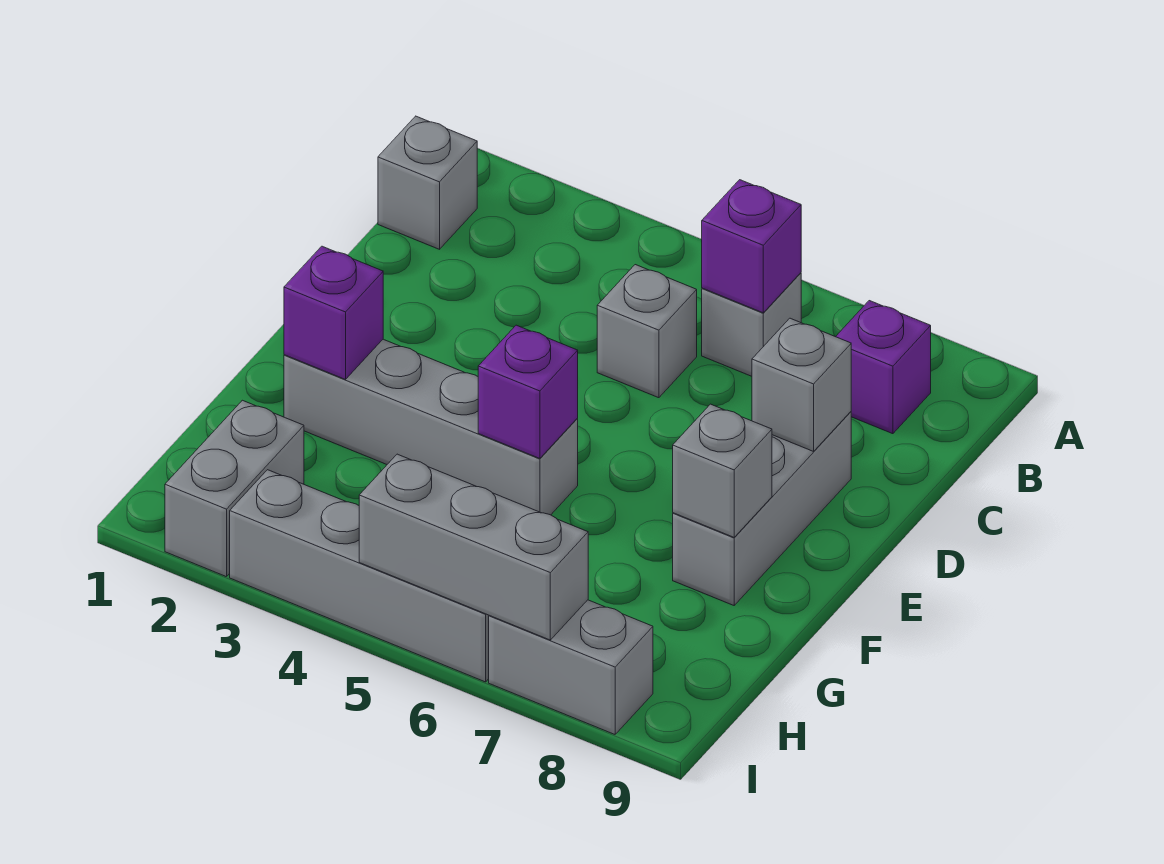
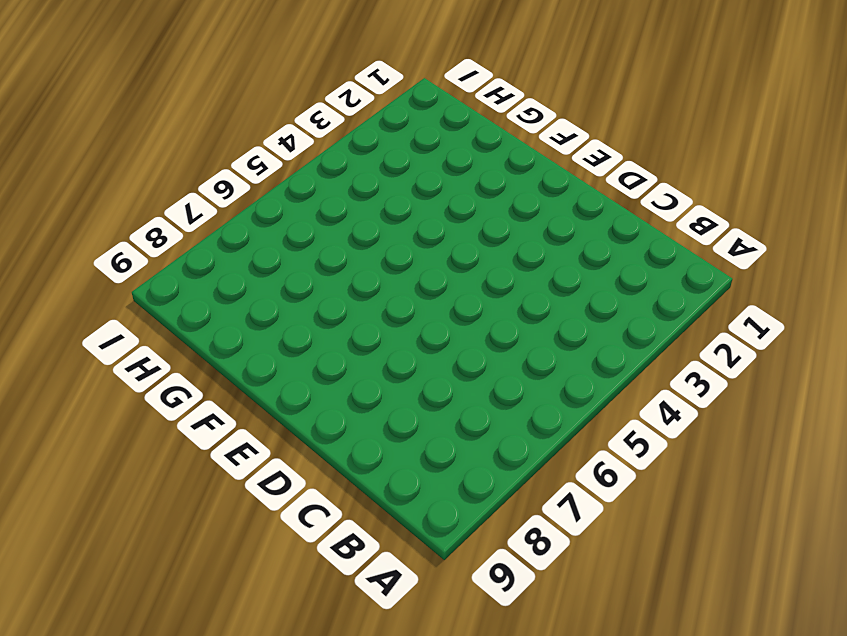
none -> grey 1x1 brick [378,116,477,249]
none -> grey 1x1 brick [702,273,801,376]
none -> purple 1x1 brick [836,301,931,434]

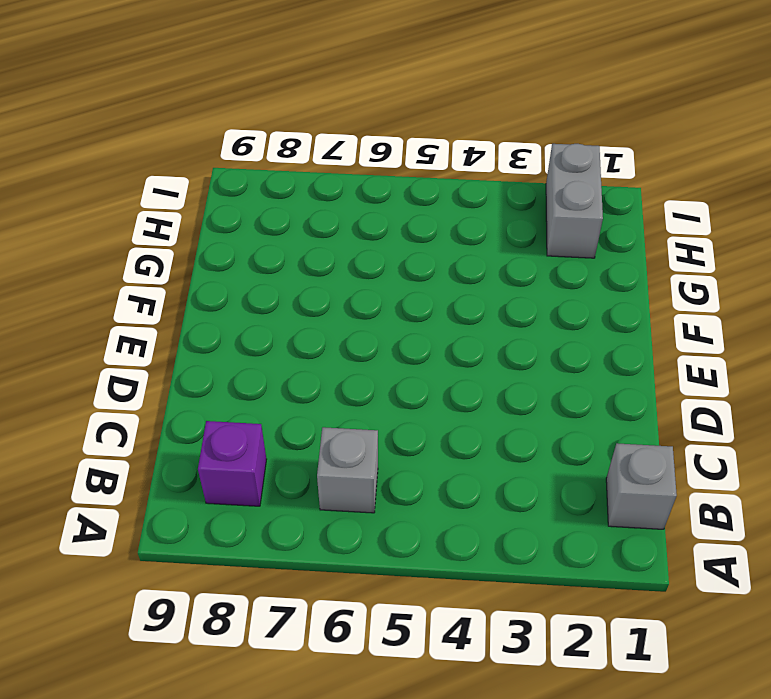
none -> grey 1x1 brick [597,265,697,398]
none -> grey 1x3 brick [673,412,851,605]
none -> grey 1x4 brick [284,339,578,515]

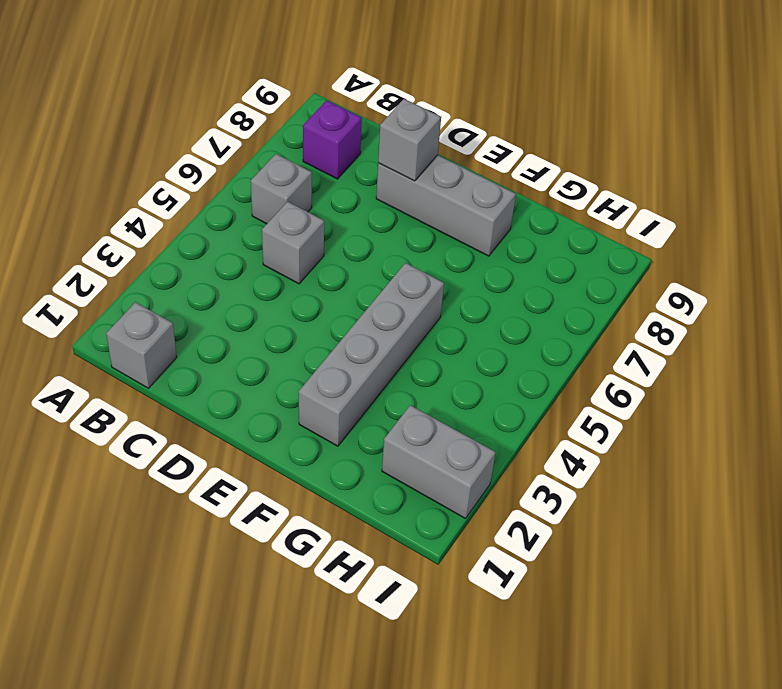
none -> grey 1x4 brick [230,470,489,682]
none -> grey 1x2 brick [489,600,653,734]
none -> purple 1x1 brick [702,180,801,313]

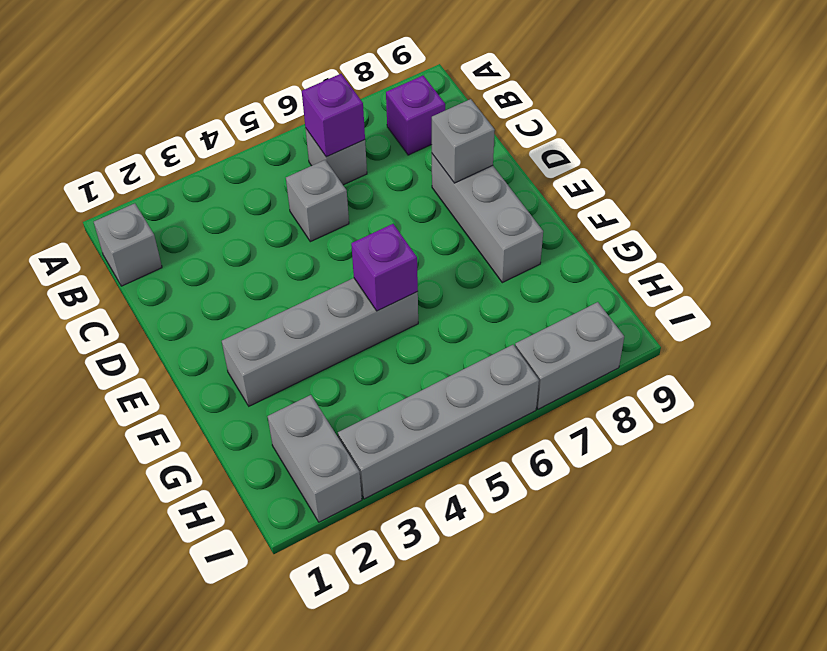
none -> purple 1x1 brick [284,246,383,379]
none -> grey 1x1 brick [673,404,772,537]
none -> grey 1x3 brick [359,454,588,640]

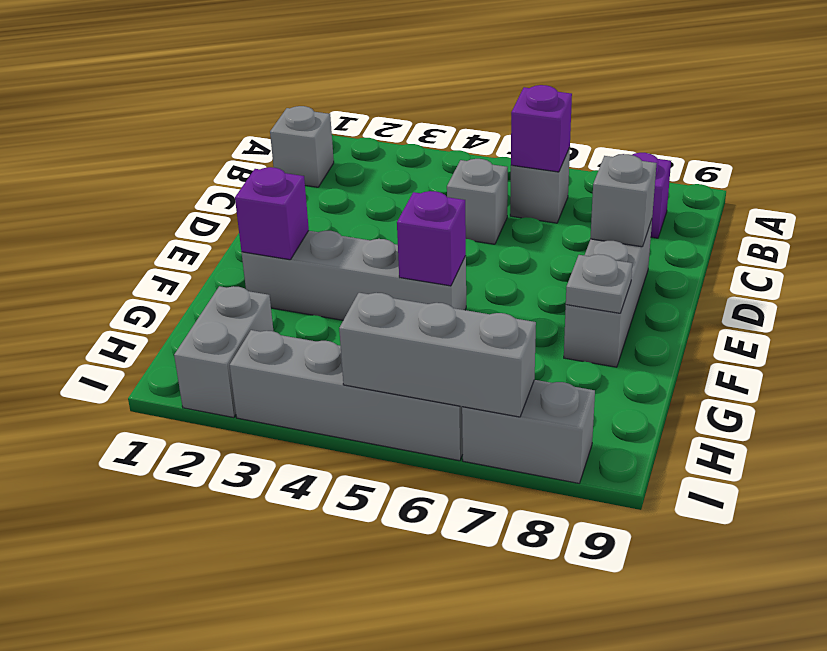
grey 1x1 plate [566,254,632,313] -> grey 1x1 brick [673,404,772,537]

